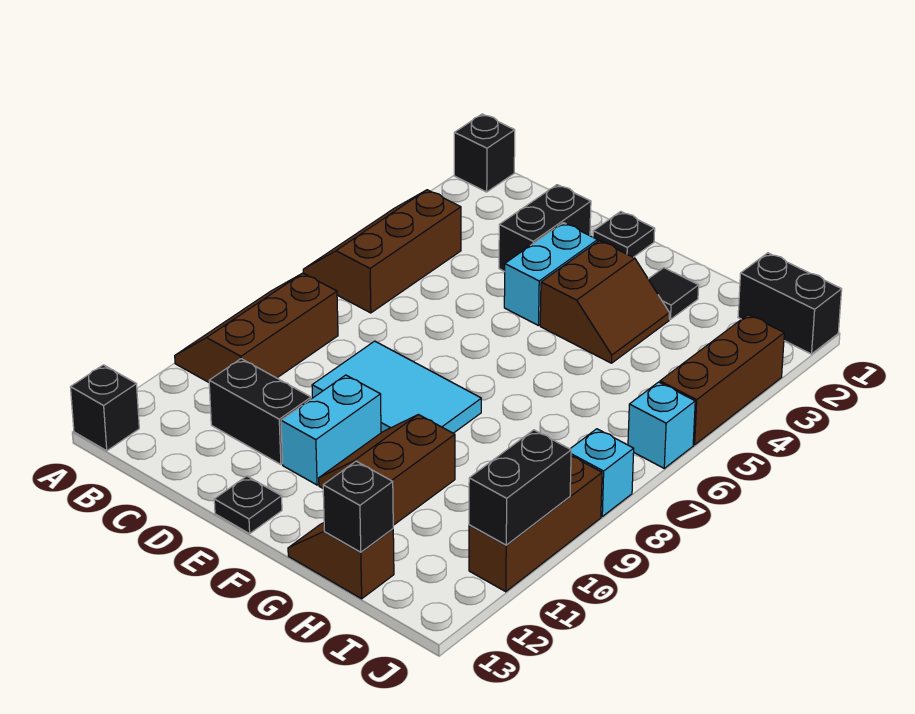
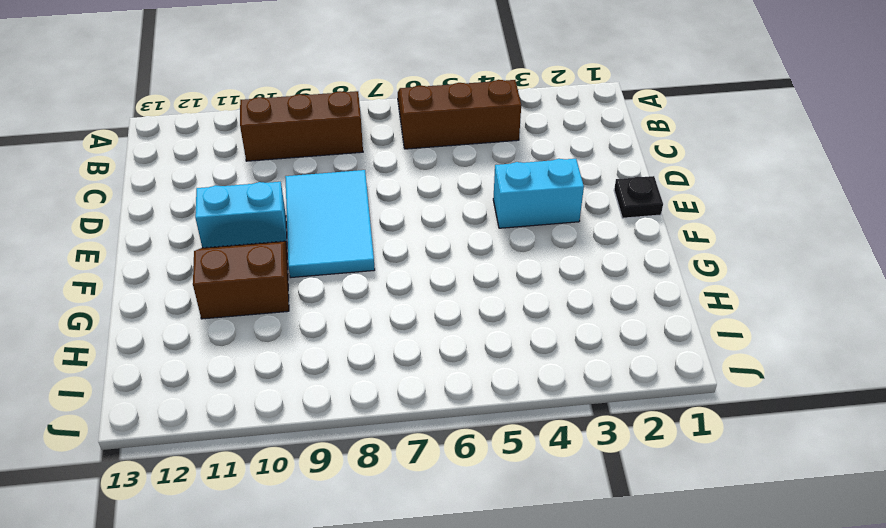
none -> black 1x1 brick [454,114,515,192]
none -> black 1x1 brick [71,365,139,451]
none -> black 1x2 brick [209,359,311,464]

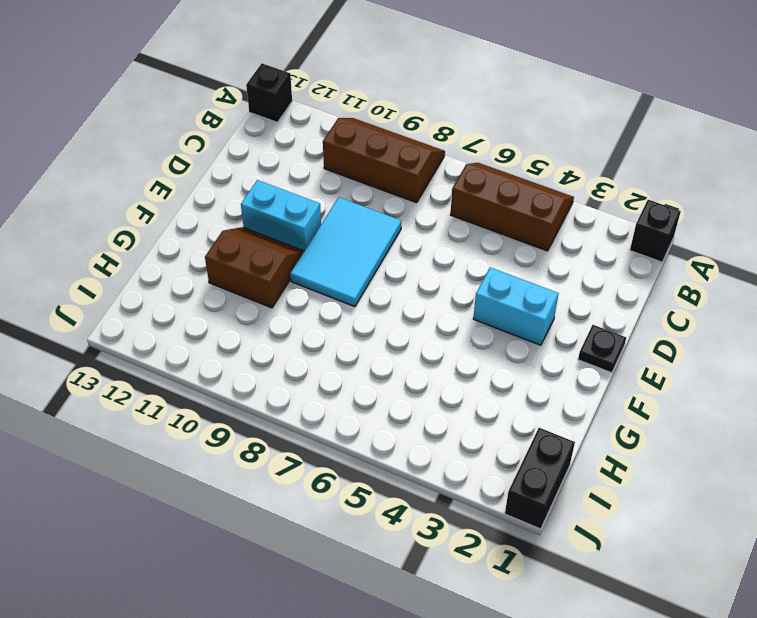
none -> black 1x2 brick [209,359,311,464]
none -> black 1x2 brick [499,185,591,272]
none -> black 1x1 plate [214,476,282,534]

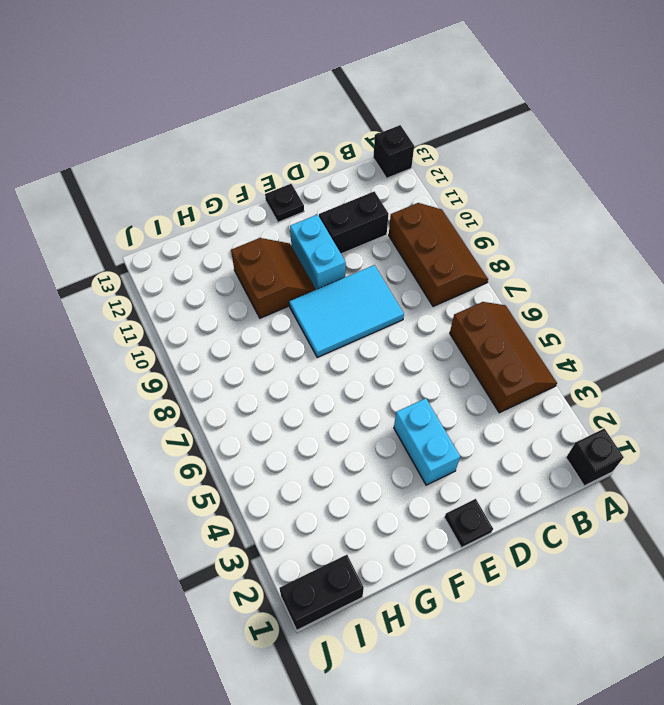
none -> black 1x2 brick [499,185,591,272]
none -> brown 2x2 slope [540,241,669,363]
none -> black 1x1 tile [648,268,699,320]

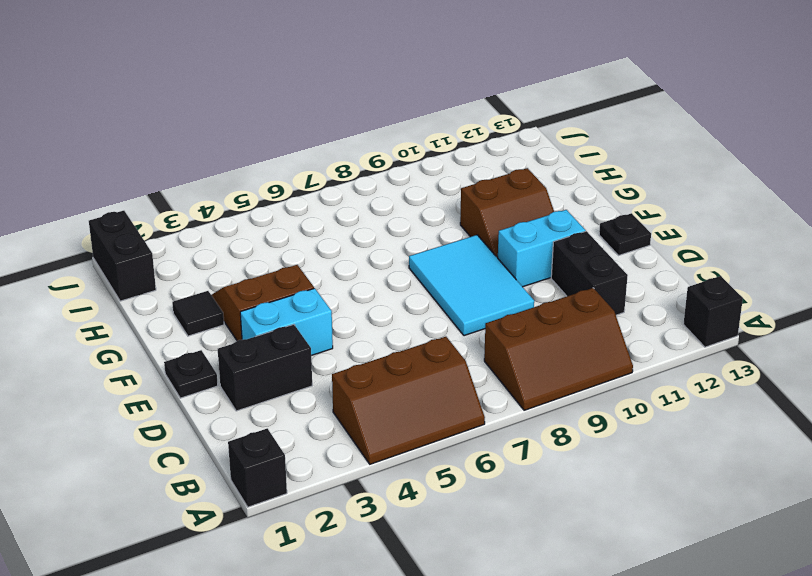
none -> brown 1x2 slope [288,523,394,599]
none -> brown 1x3 brick [660,315,784,445]
none -> cyan 1x1 brick [628,382,695,468]

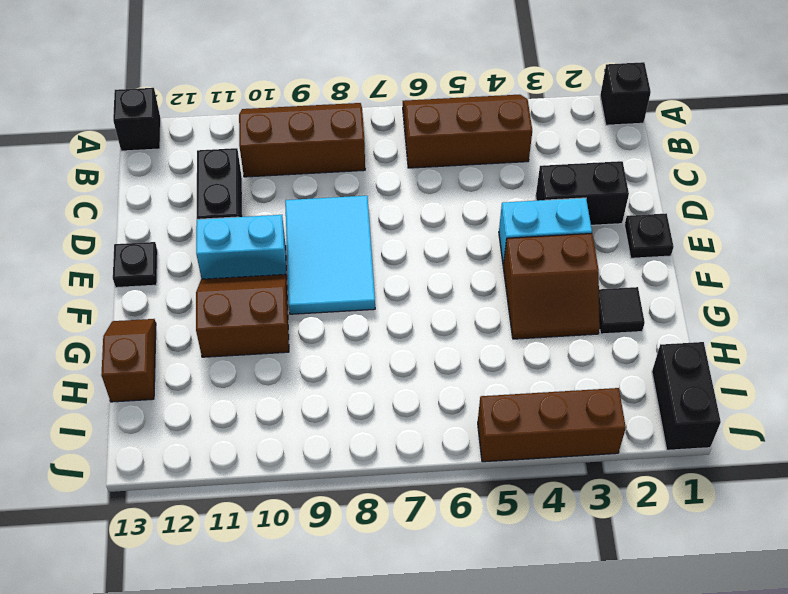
none -> cyan 1x1 brick [628,382,695,468]
none -> cyan 1x1 brick [570,429,634,516]
none -> brown 1x3 brick [469,456,602,592]

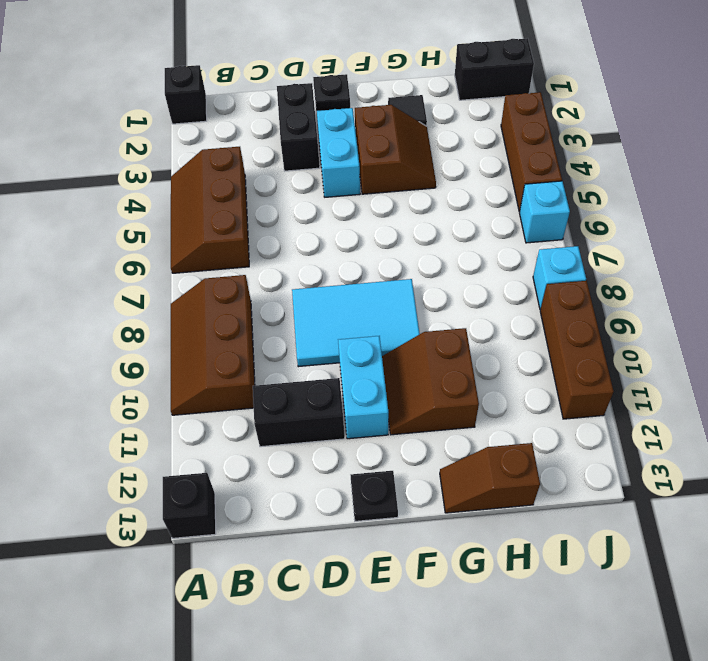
none -> black 1x1 brick [323,461,393,552]
none -> black 1x2 brick [469,430,571,545]

